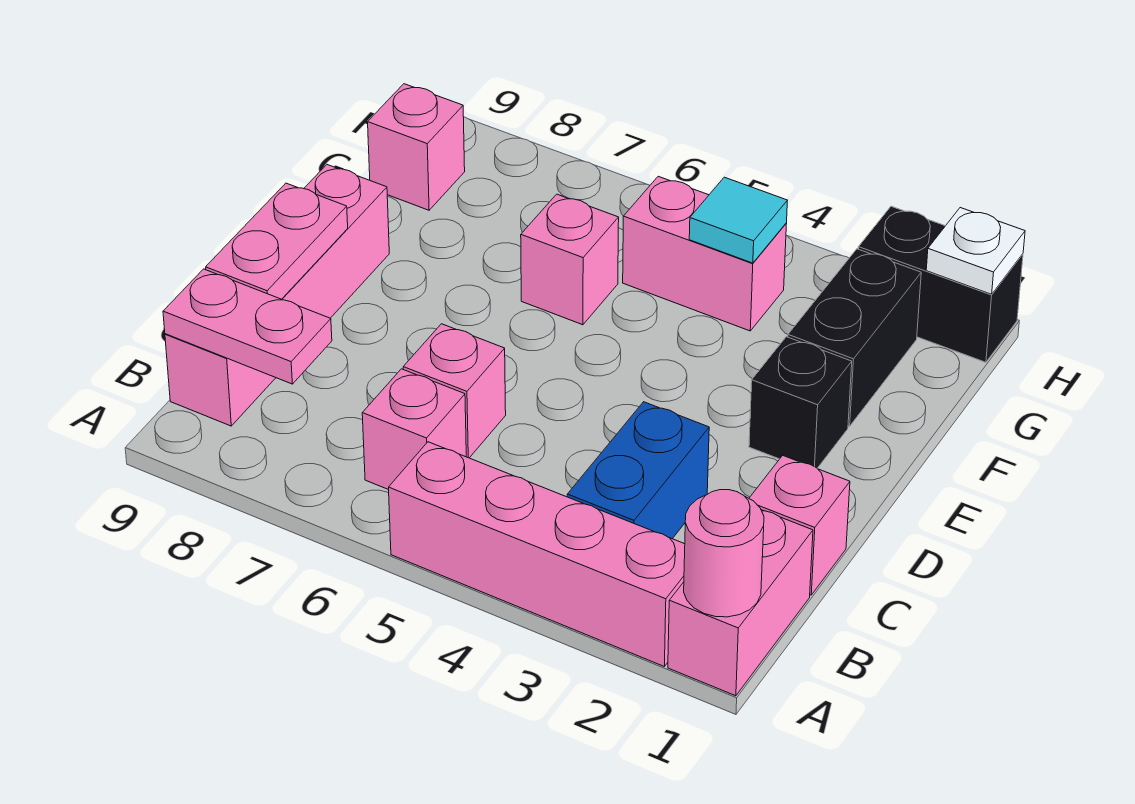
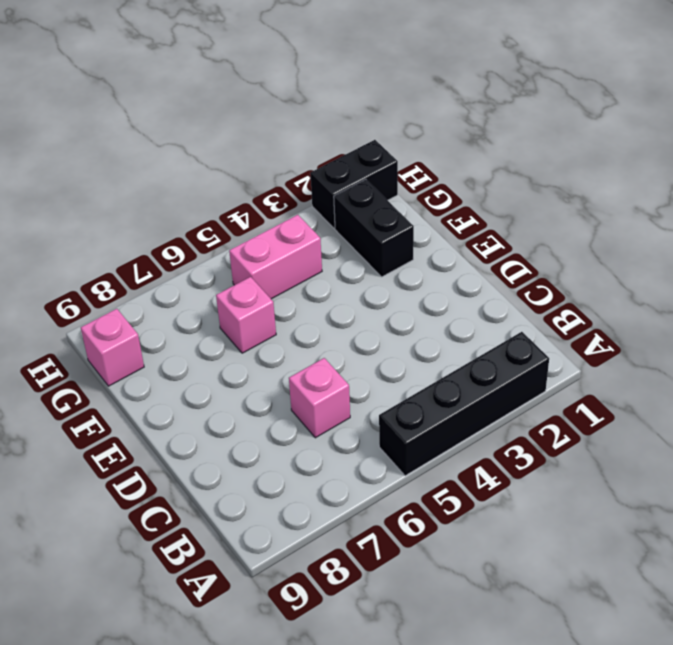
black 1x4 brick [379,332,549,476] -> pink 1x4 brick [389,442,685,666]
none -> pink 1x2 brick [668,510,813,696]
none -> blue 1x2 brick [567,402,709,539]
none -> pink 1x1 brick [362,369,466,490]

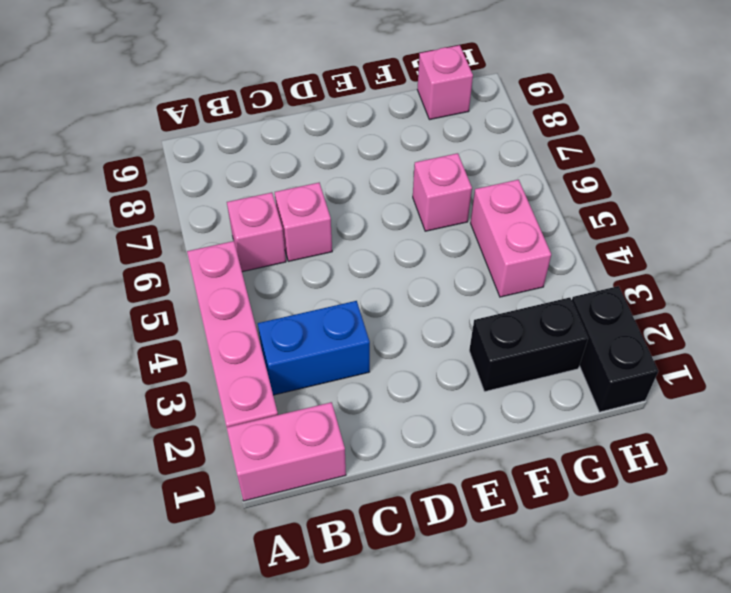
none -> pink 1x4 brick [165,165,389,426]
none -> pink 1x1 brick [749,456,850,595]
none -> black 1x1 brick [749,337,852,468]

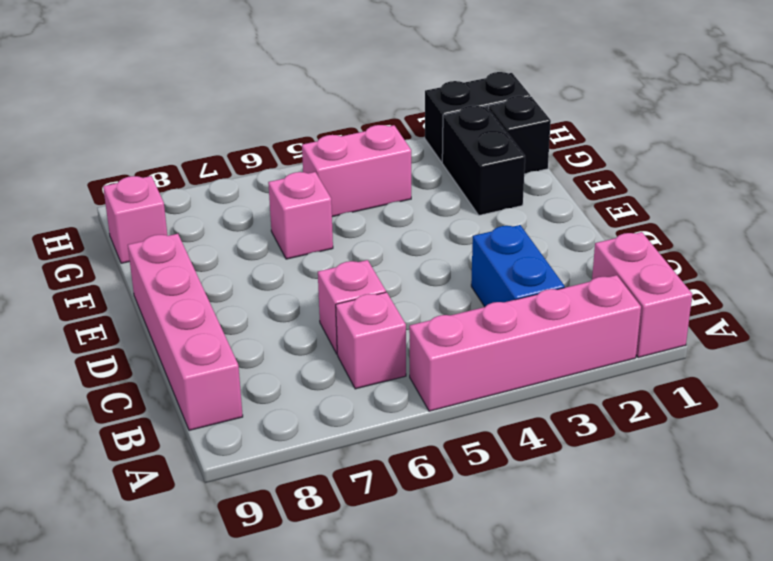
black 1x1 brick [489,96,551,174] -> black 1x1 brick moved to [749,337,852,468]
none -> pink 1x1 brick [749,456,850,595]
none -> pink 1x1 round brick [684,490,764,617]
none -> pink 1x2 plate [163,269,332,384]

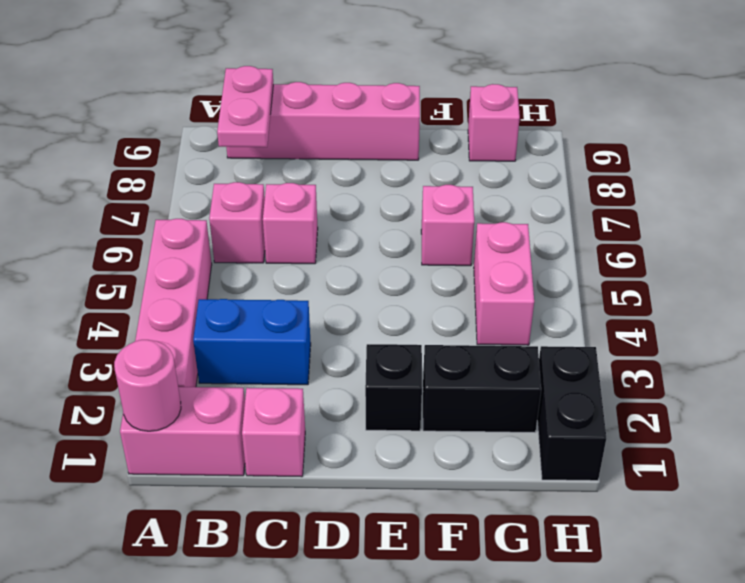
none -> pink 1x2 plate [206,183,348,299]
none -> cyan 1x1 tile [689,177,787,263]
none -> white 1x1 plate [926,208,1025,294]

